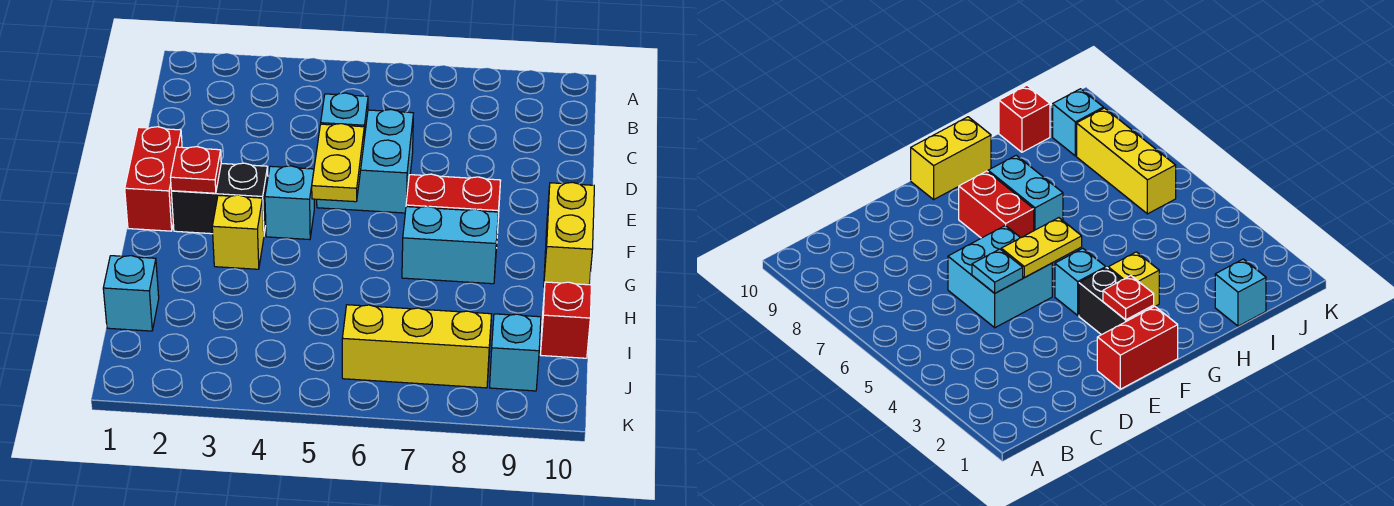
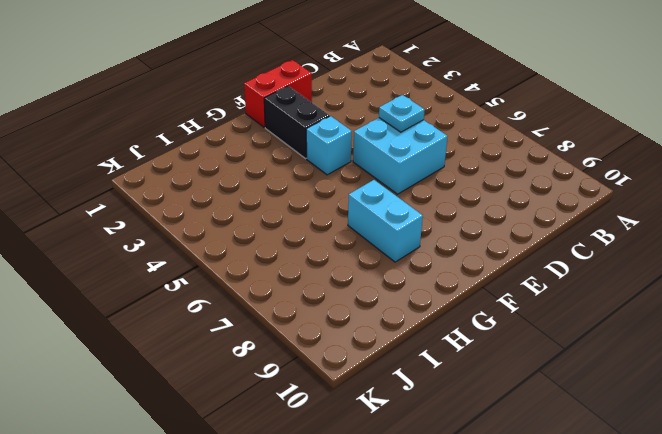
none -> red 1x2 brick [406,174,501,233]
none -> yellow 1x2 brick [544,182,594,287]
none -> yellow 1x1 brick [212,195,264,269]

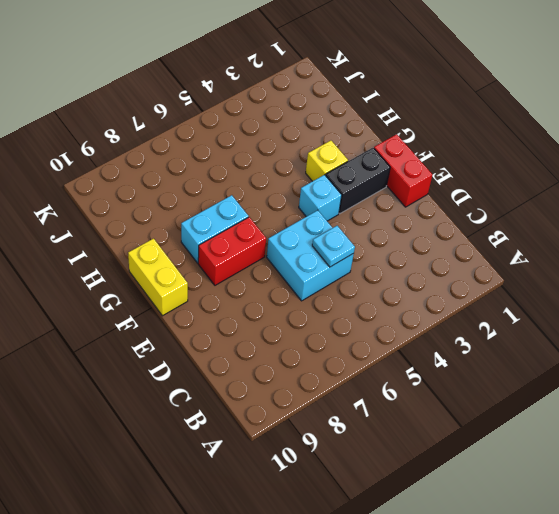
none -> cyan 1x1 brick [103,256,159,331]
none -> red 1x1 brick [540,282,591,358]
none -> yellow 1x3 brick [342,305,492,388]

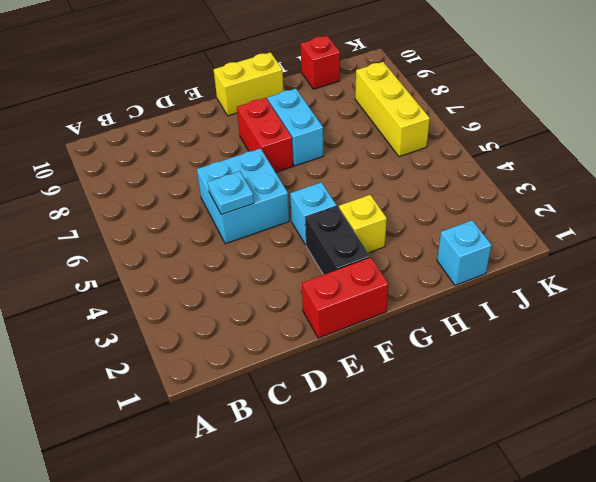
none -> cyan 1x1 brick [490,314,541,391]
none -> yellow 1x2 plate [312,124,364,202]
none -> red 1x1 plate [171,147,221,193]

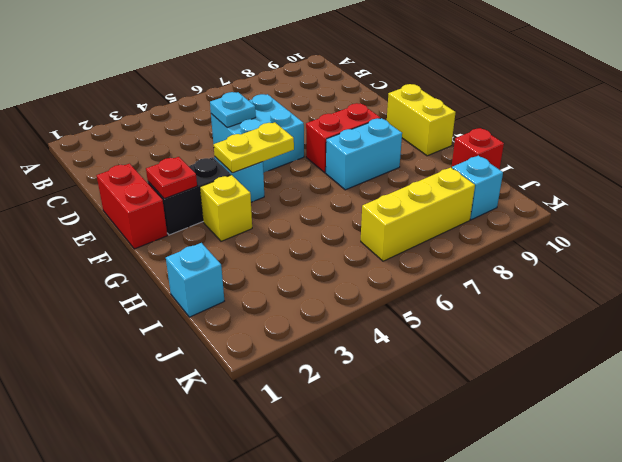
yellow 1x2 plate [214,122,294,173] -> yellow 1x2 plate turned to [312,124,364,202]

